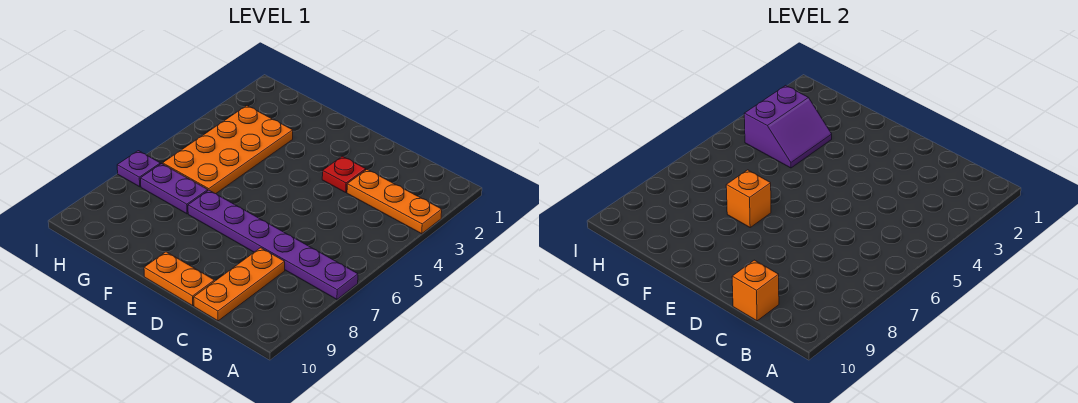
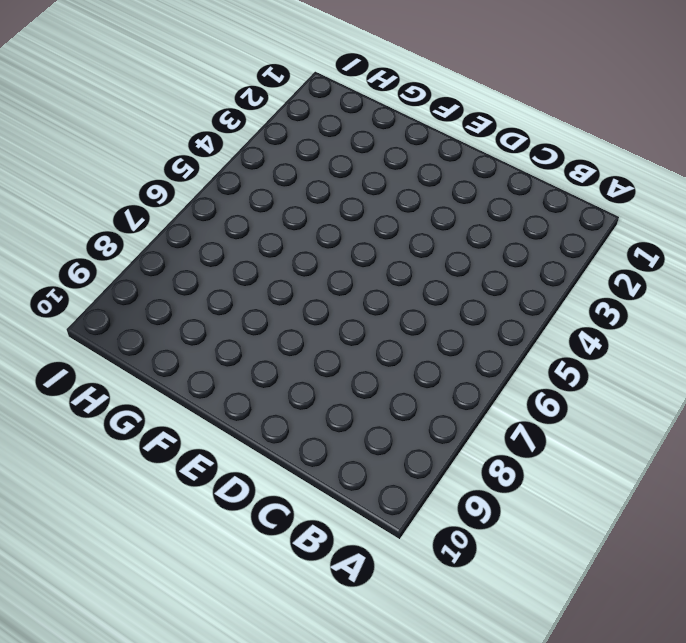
none -> orange 1x3 plate [347,170,442,234]
none -> purple 1x6 plate [188,190,358,299]

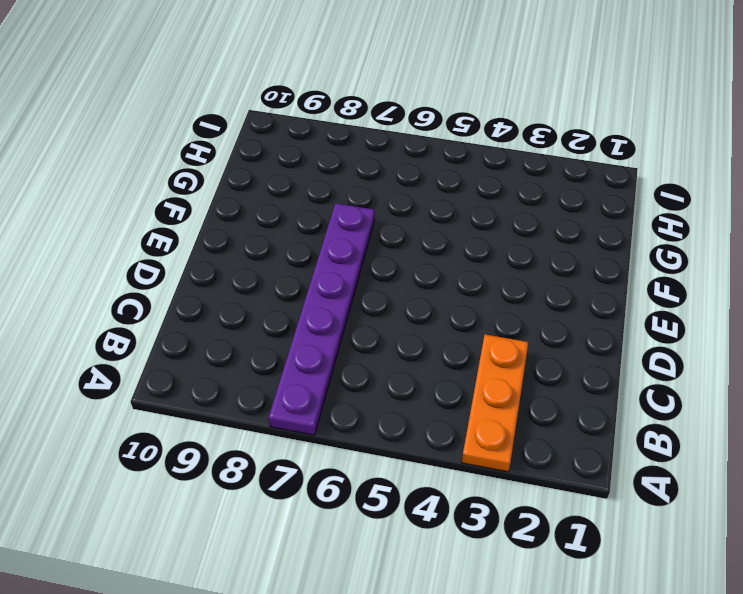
none -> orange 1x3 plate [194,248,285,321]
none -> red 1x1 plate [322,156,366,193]

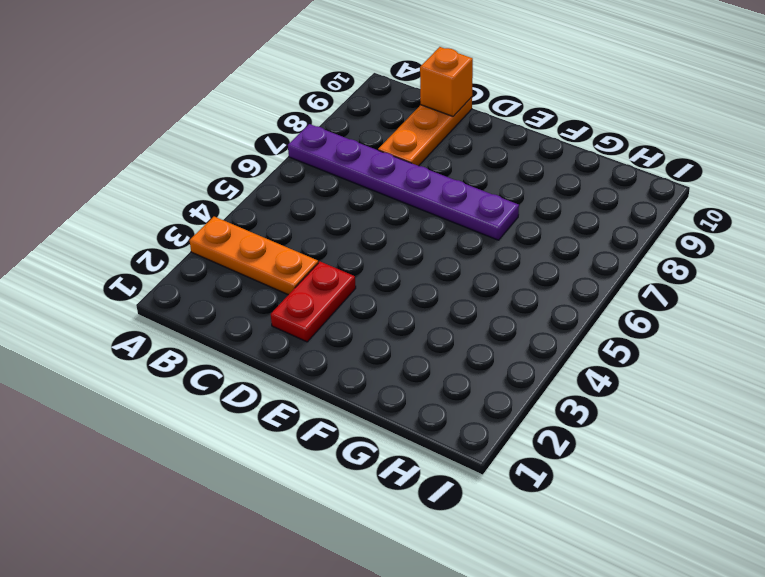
red 1x2 plate [271,262,356,342] -> red 1x1 plate [322,156,366,193]
none -> orange 1x2 plate [144,252,215,306]
none -> orange 2x4 plate [163,106,293,194]

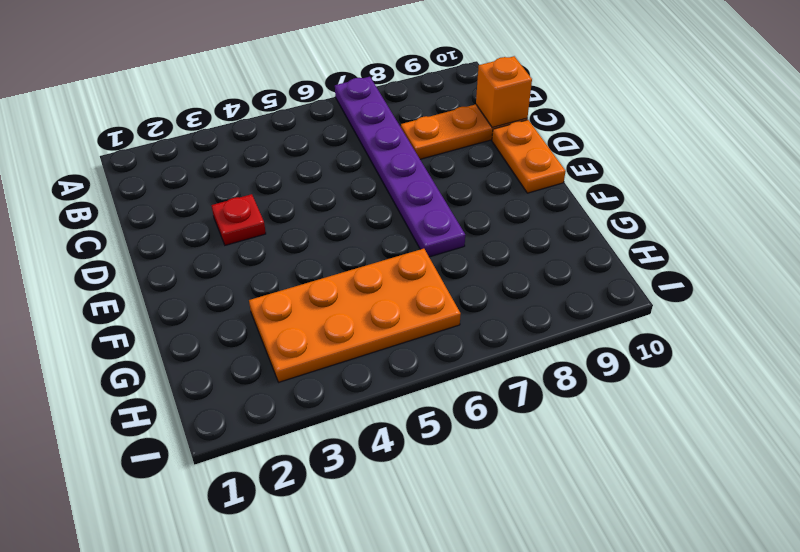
none -> orange 1x3 plate [347,170,442,234]
none -> purple 1x2 plate [141,164,208,214]

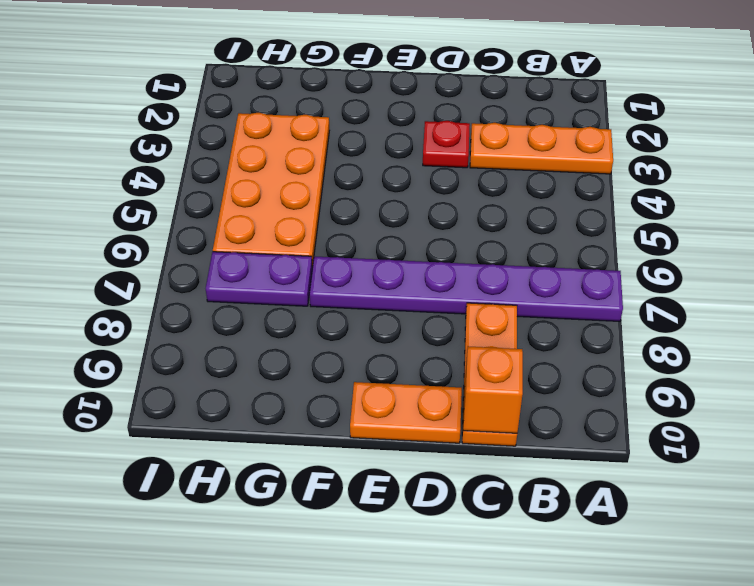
none -> purple 1x1 plate [117,151,160,187]
none -> orange 1x1 brick [726,170,771,227]

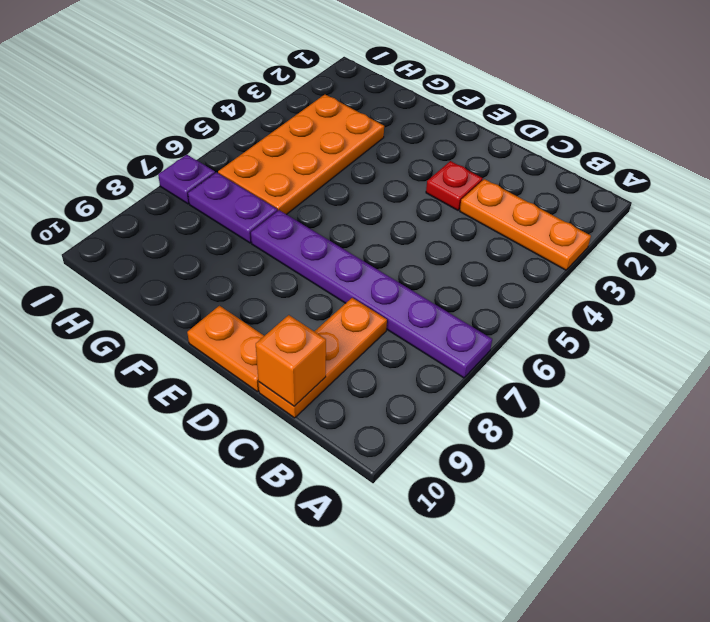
none -> orange 1x1 brick [726,170,771,227]
none -> purple 2x2 slope [744,85,832,168]

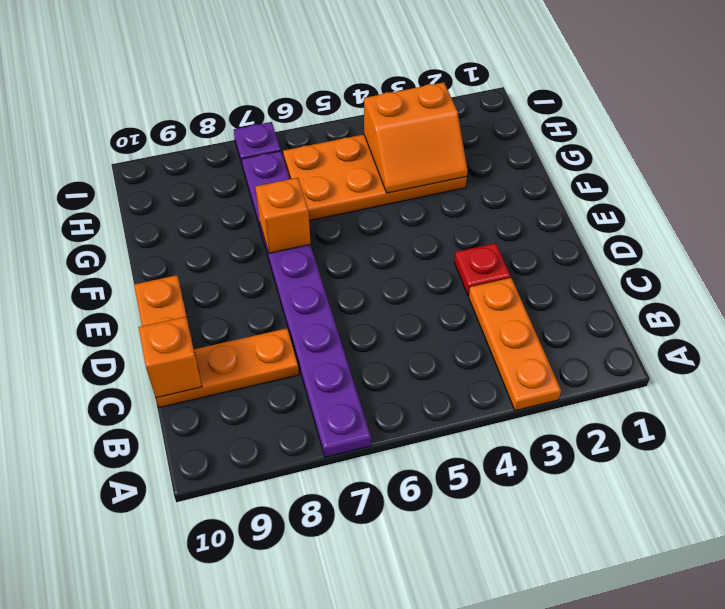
orange 2x2 slope [364,82,468,193] -> purple 2x2 slope [744,85,832,168]

